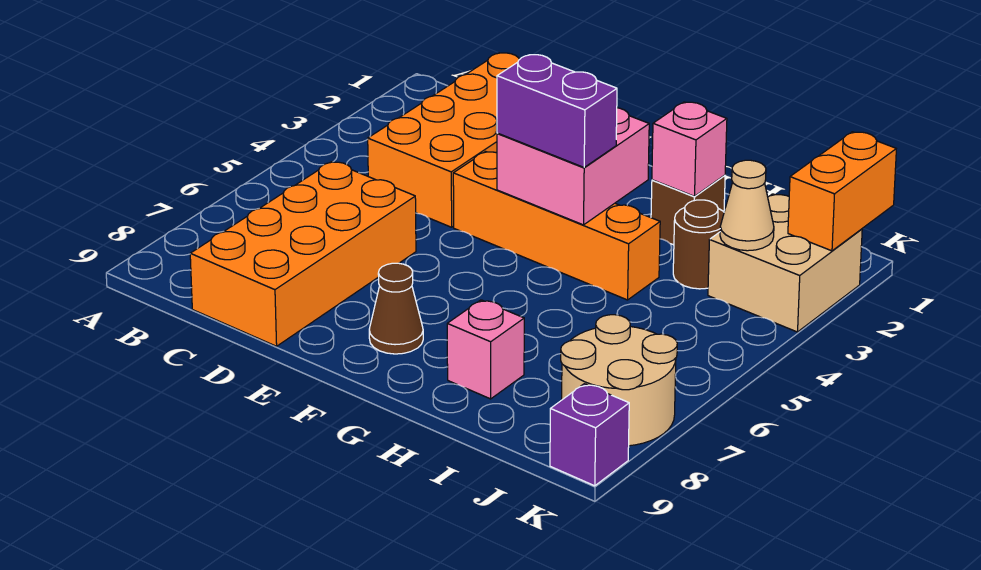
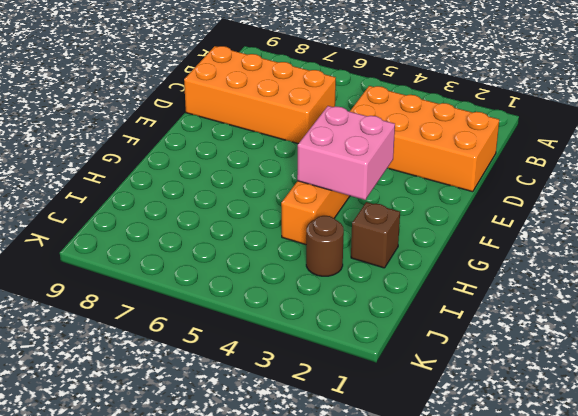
none -> brown 1x1 cone [369,263,423,354]
none -> pink 1x1 brick [447,300,524,399]
none -> tan 2x2 brick [708,194,862,332]

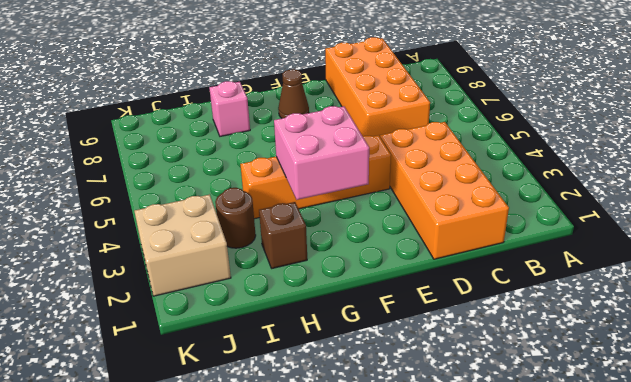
none -> tan 2x2 round brick [561,315,677,446]
none -> purple 1x1 brick [550,384,629,486]
none -> pink 1x1 brick [652,102,727,196]

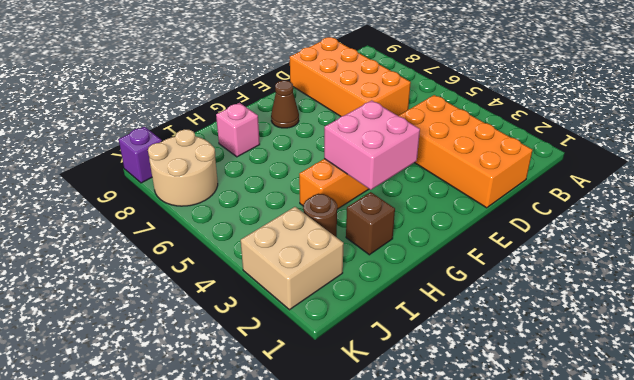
none -> pink 1x1 brick [652,102,727,196]
none -> tan 1x1 cone [720,160,774,251]
none -> orange 1x2 brick [788,132,896,251]

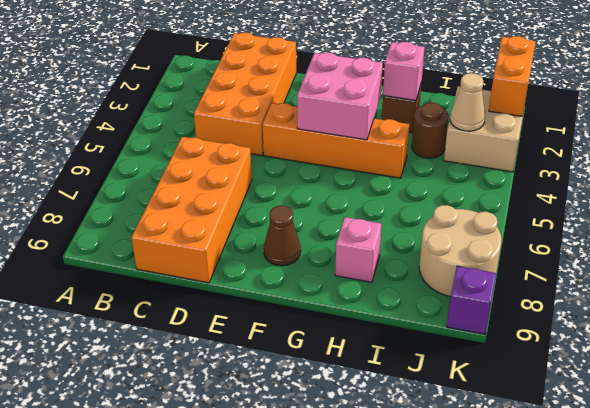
none -> purple 1x2 brick [497,55,617,167]

